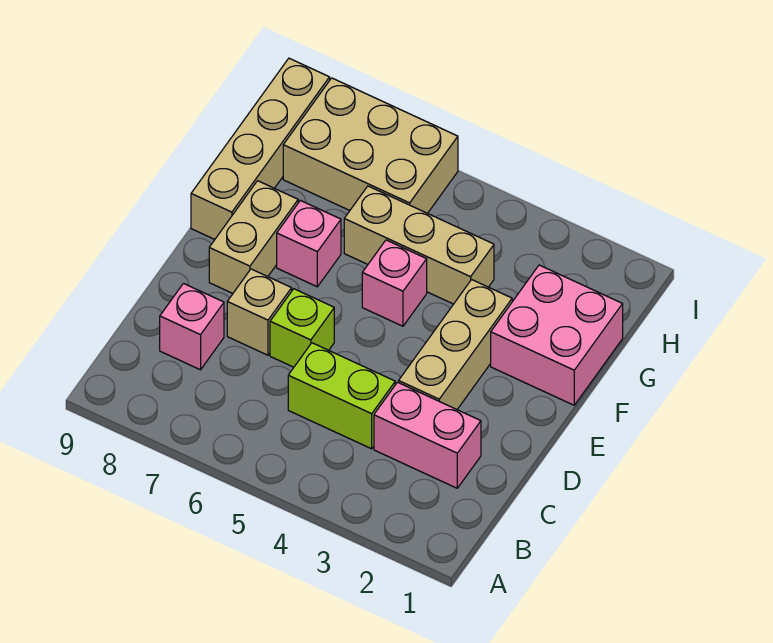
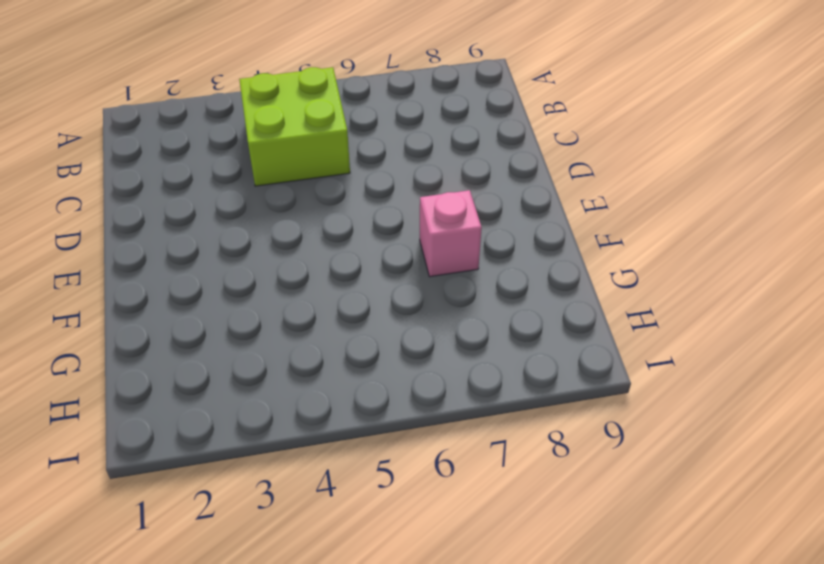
lime 2x2 brick [239,67,350,186] -> lime 1x2 brick [288,343,395,449]
none -> pink 1x2 brick [374,382,481,488]
none -> pink 1x1 brick [160,284,224,370]
none -> tan 1x3 brick [399,280,512,409]

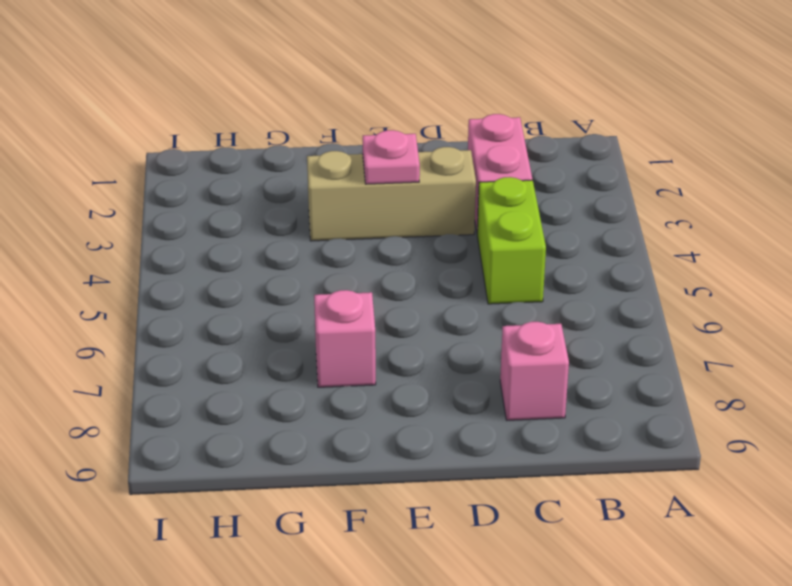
pink 1x1 plate [363,130,420,184] -> none
none -> lime 1x1 brick [270,289,334,367]
none -> tan 1x1 brick [227,269,292,355]
none -> tan 1x2 brick [209,181,298,293]

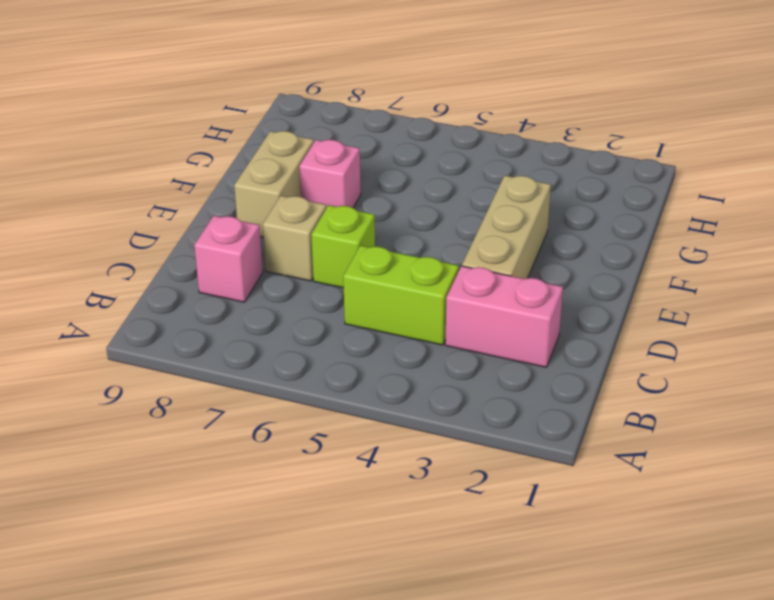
none -> pink 2x2 brick [491,265,623,405]
none -> pink 1x1 brick [362,240,427,326]
none -> tan 1x4 brick [191,58,330,239]

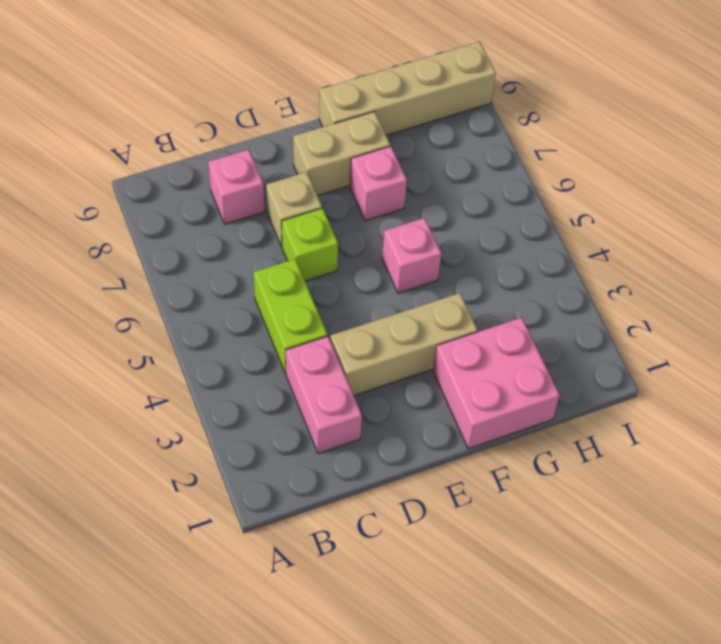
none -> tan 1x3 brick [344,186,494,304]
none -> tan 2x3 brick [283,78,458,213]

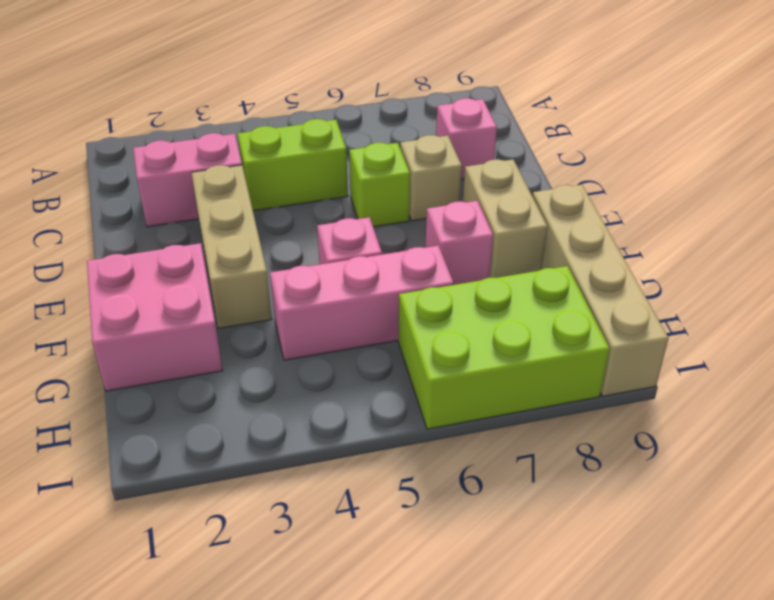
pink 1x3 brick [270,246,454,360] -> tan 1x3 brick [344,186,494,304]
lime 2x3 brick [398,266,610,429] -> tan 2x3 brick [283,78,458,213]

